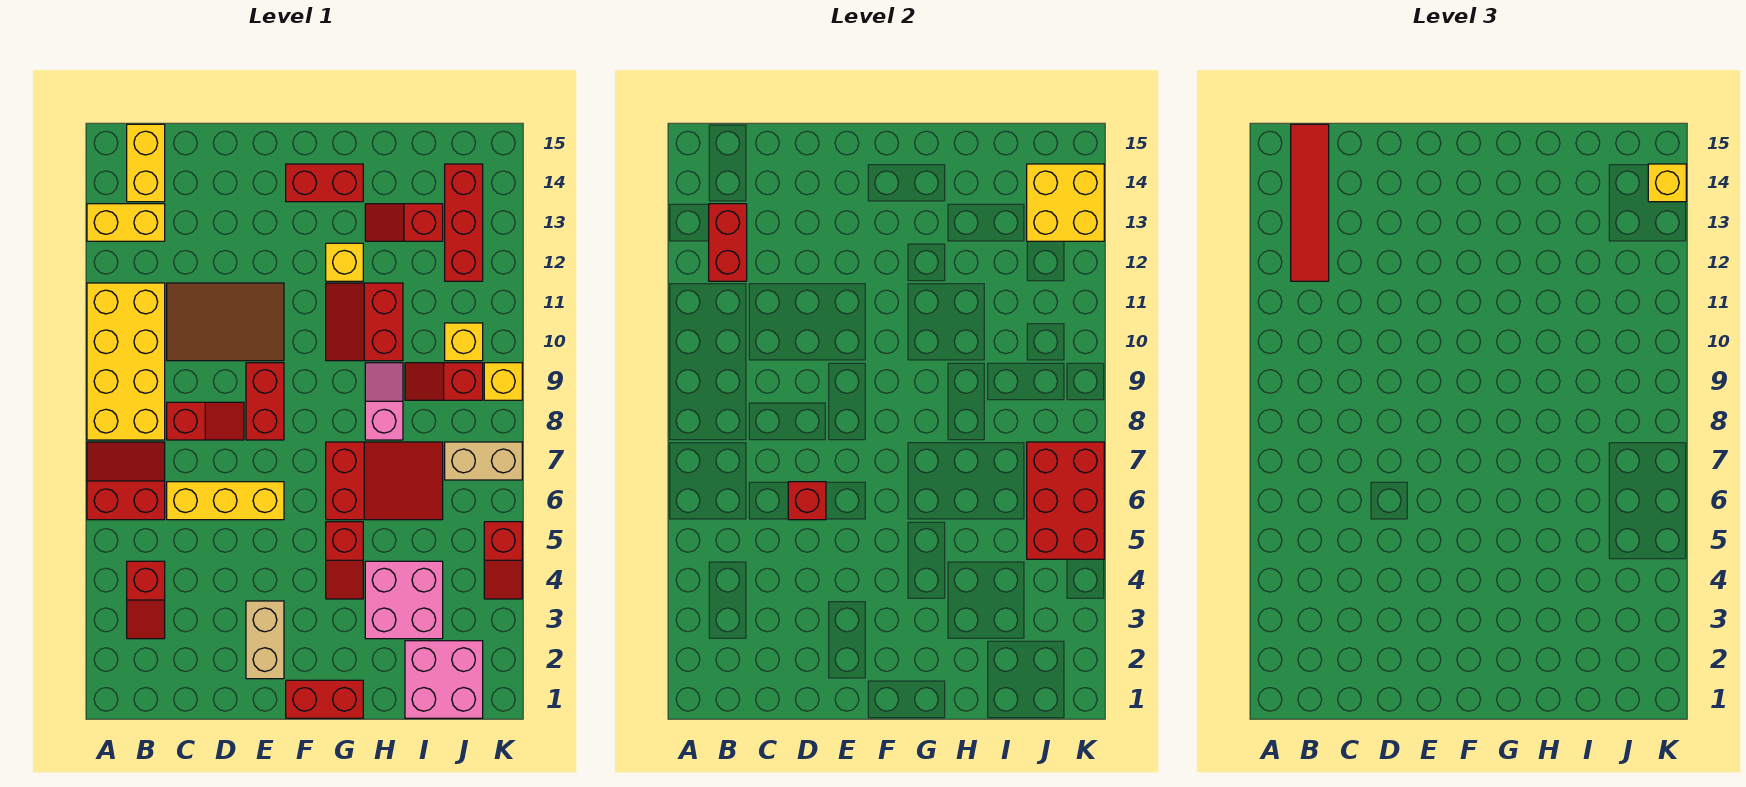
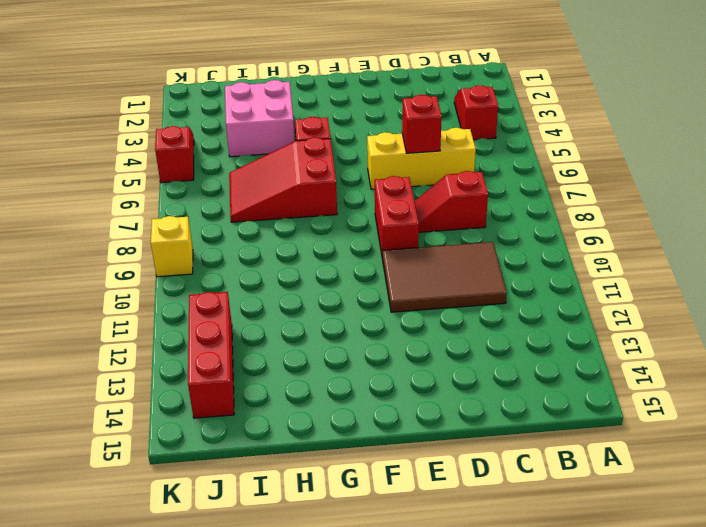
none -> red 2x2 slope [87,442,165,520]
none -> yellow 2x4 brick [87,283,165,440]
none -> yellow 1x2 brick [87,204,165,241]
none -> yellow 1x2 brick [127,124,165,202]

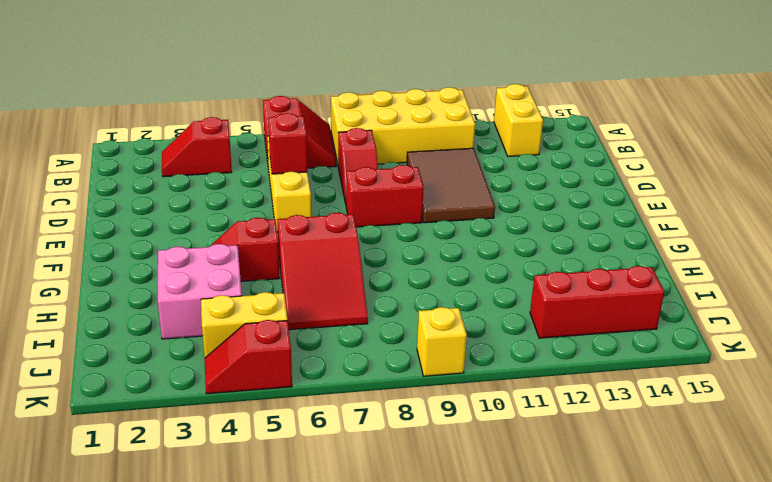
yellow 1x2 brick [201,292,288,358] -> yellow 1x2 brick moved to [127,124,165,202]
none -> tan 1x2 brick [246,601,284,679]
none -> red 1x2 brick [286,680,363,718]
none -> red 1x2 brick [286,164,363,202]
none -> red 2x2 slope [326,283,403,361]

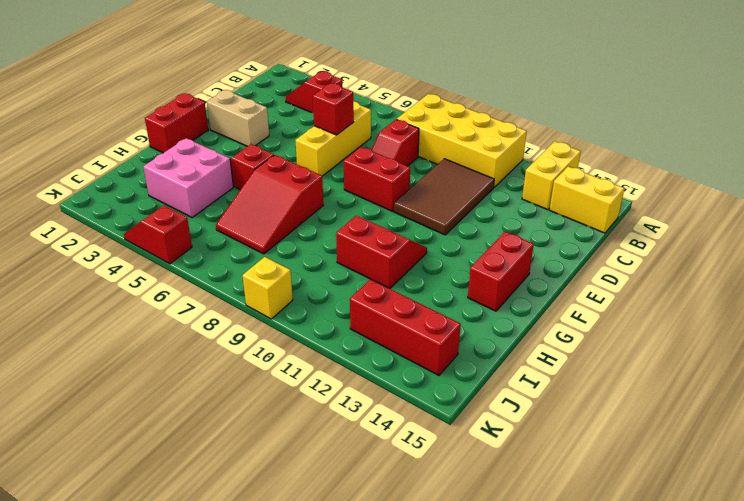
none -> red 2x2 slope [87,442,165,520]
none -> yellow 1x1 brick [326,243,363,281]
none -> pink 1x2 slope [365,363,403,440]
none -> red 1x2 slope [365,204,443,241]

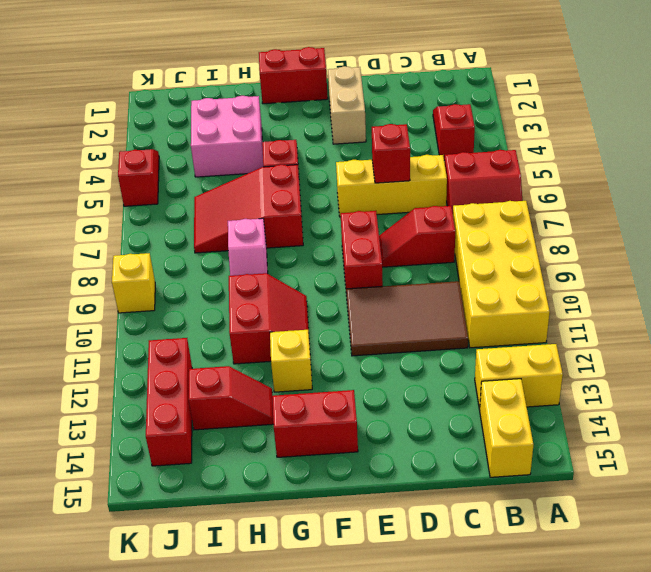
none -> pink 2x2 brick [405,641,483,718]
none -> red 1x2 slope [405,363,483,400]
none -> tan 1x2 brick [445,442,522,480]
none -> yellow 1x1 brick [445,323,483,361]

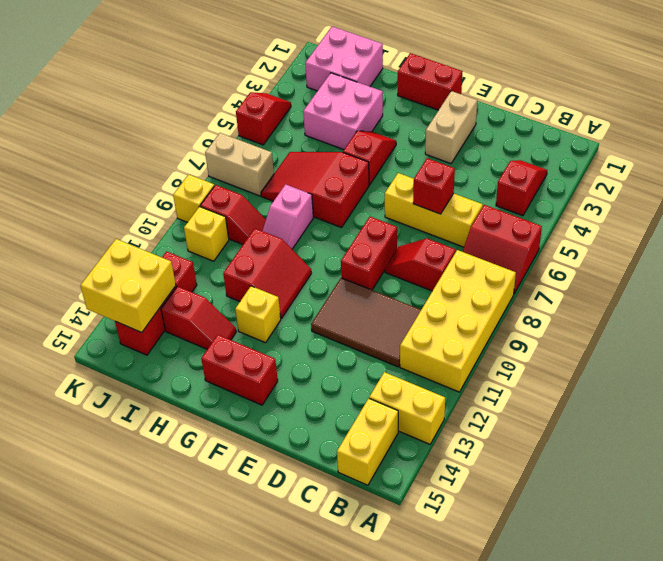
none -> red 1x2 brick [709,204,747,281]
none -> red 2x3 brick [1027,442,1104,559]
none -> red 1x4 tile [1291,124,1329,281]
none -> yellow 1x1 brick [1648,164,1686,202]

